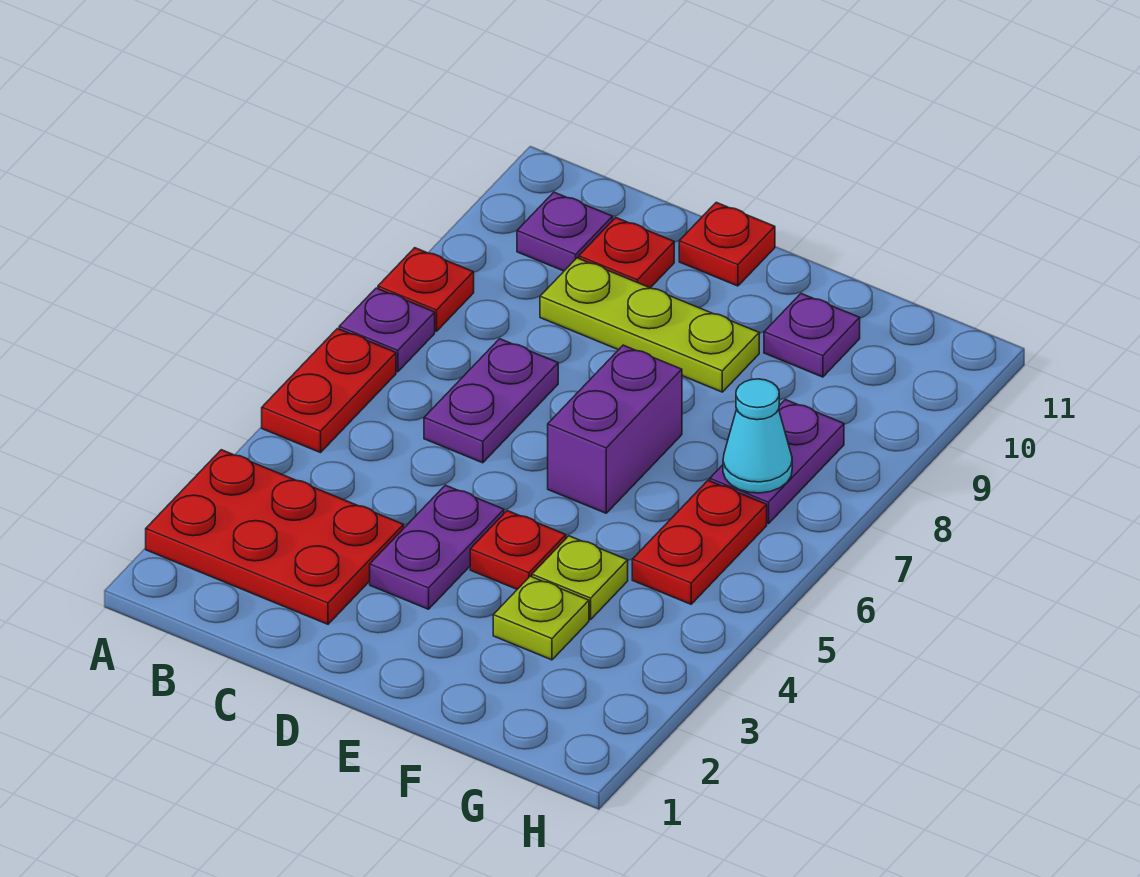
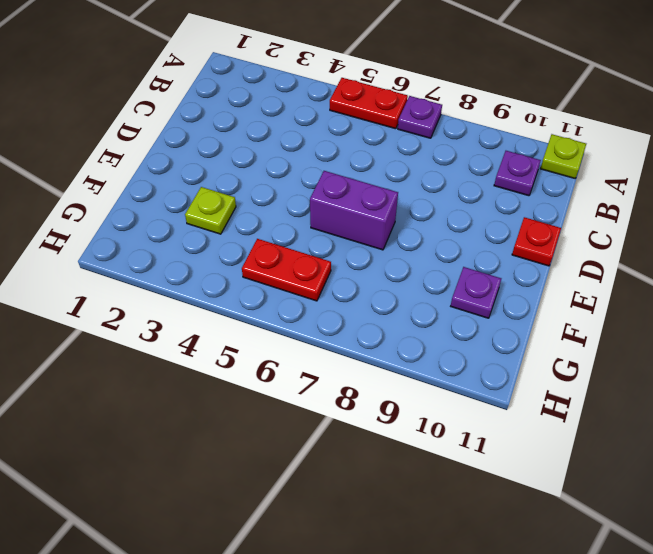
lime 1x1 plate [540,134,586,178] -> lime 1x1 plate moved to [532,536,628,619]
none -> red 2x3 plate [146,450,404,624]
none -> red 1x1 plate [378,248,474,331]
none -> purple 1x2 plate [424,339,558,463]

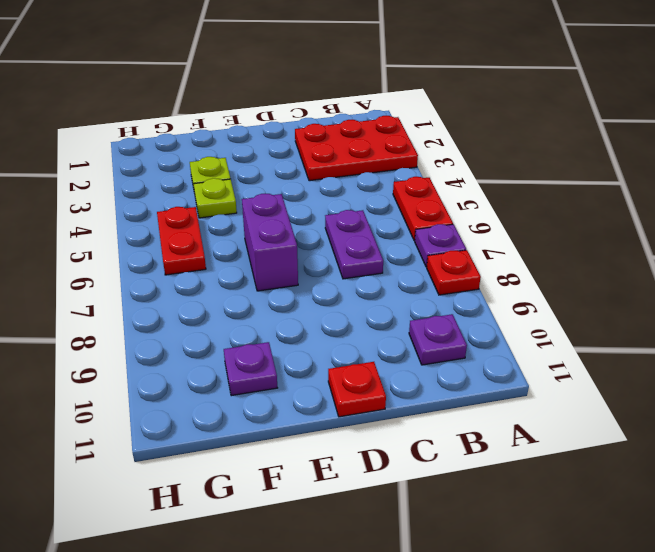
none -> lime 1x3 plate [540,258,759,392]
none -> red 1x1 plate [579,218,674,288]
none -> purple 1x2 plate [370,485,504,609]

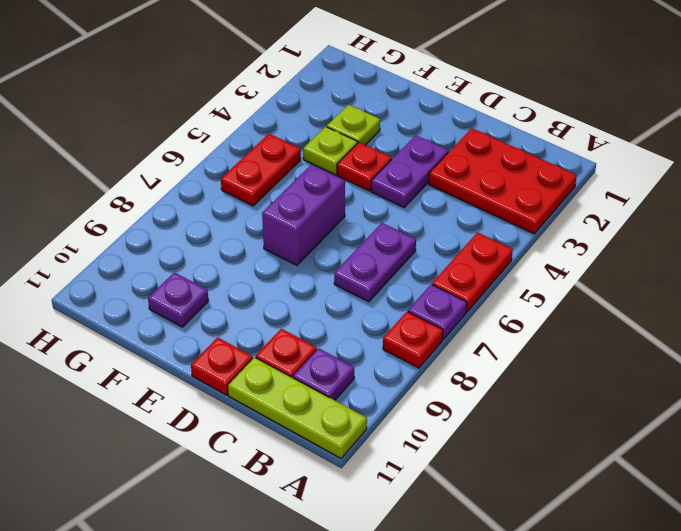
lime 1x3 plate [228,357,367,458] -> lime 1x3 plate moved to [540,258,759,392]
none -> purple 1x2 plate [710,400,844,524]
none -> cyan 1x1 cone [723,379,792,493]

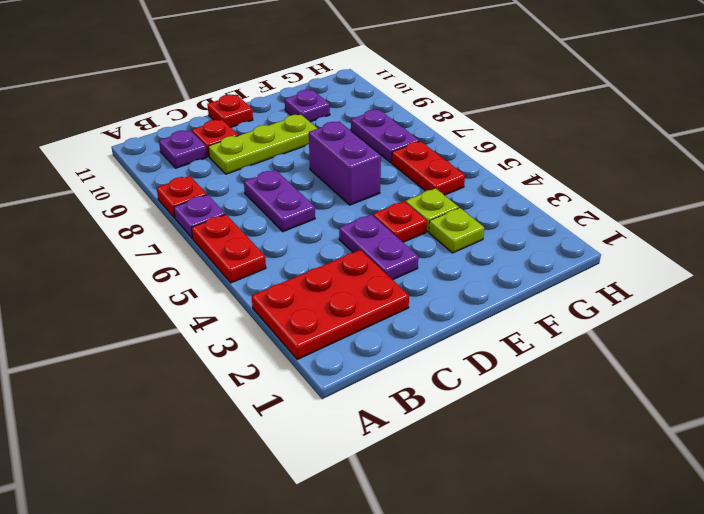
none -> cyan 1x1 cone [723,379,792,493]

